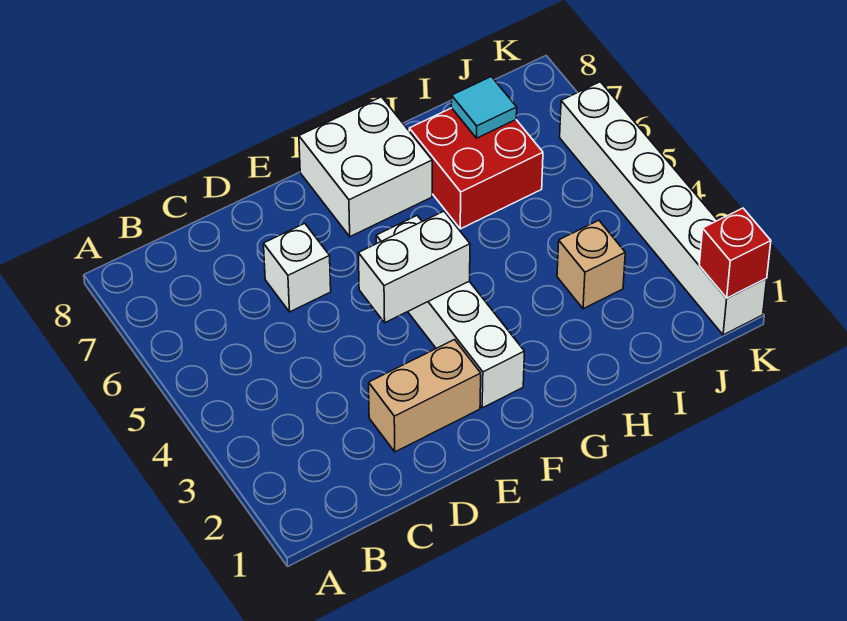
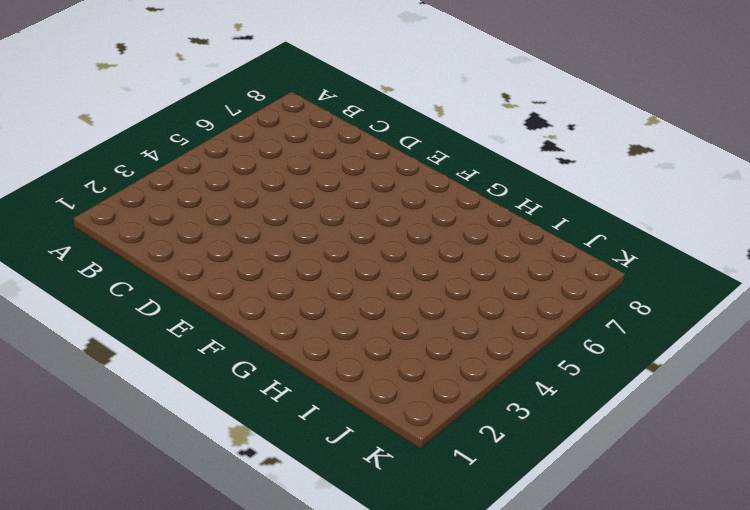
none -> tan 1x2 brick [369,340,481,452]
none -> white 1x1 brick [263,223,331,312]

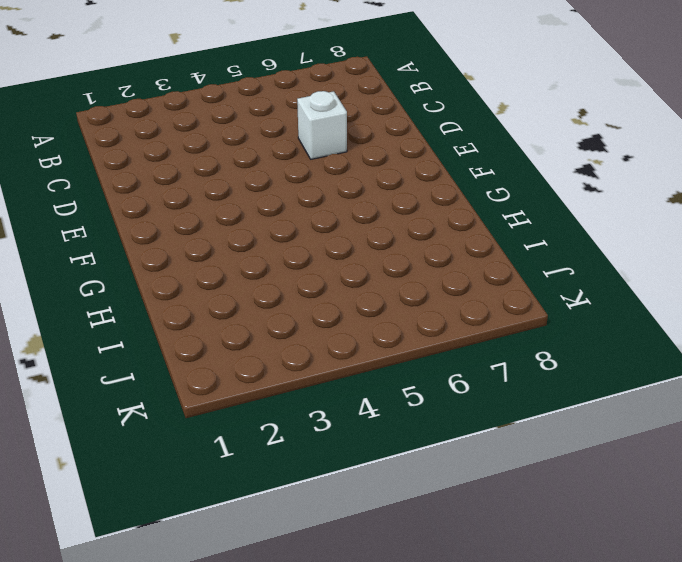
none -> tan 1x2 brick [369,340,481,452]
none -> white 1x4 brick [376,216,525,408]

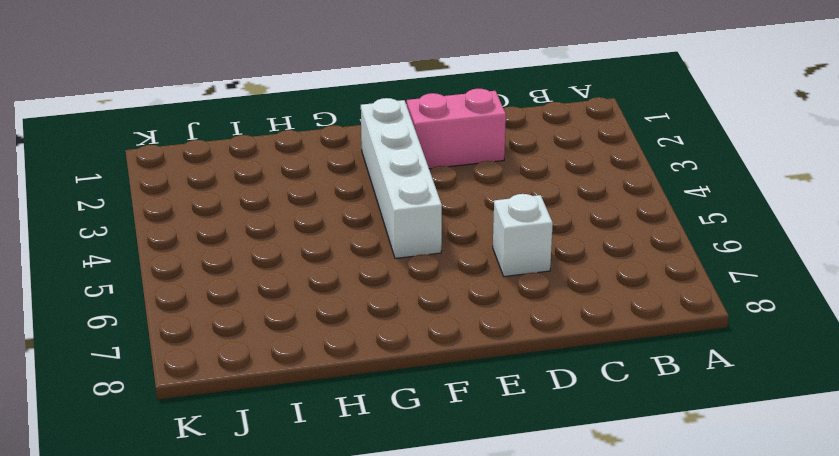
pink 1x2 brick [407,89,506,169] -> tan 1x2 brick [369,340,481,452]
none -> white 2x2 brick [299,97,432,237]
none -> red 2x2 brick [409,108,543,229]

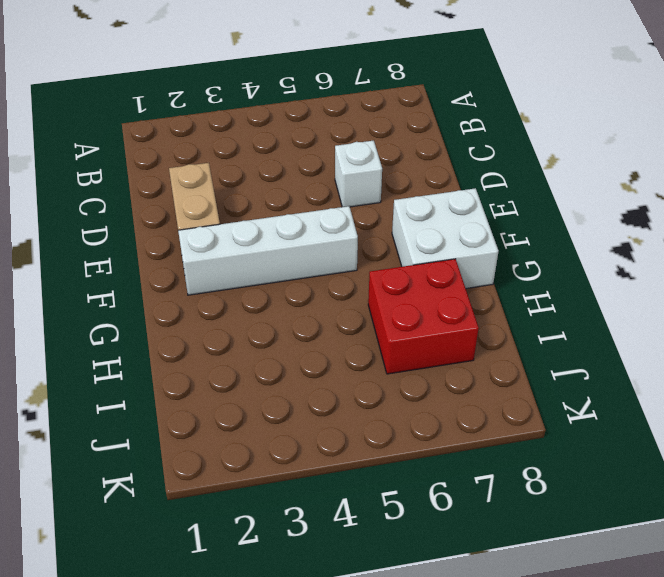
none -> tan 1x1 brick [557,220,625,309]
none -> white 1x6 brick [560,82,767,335]

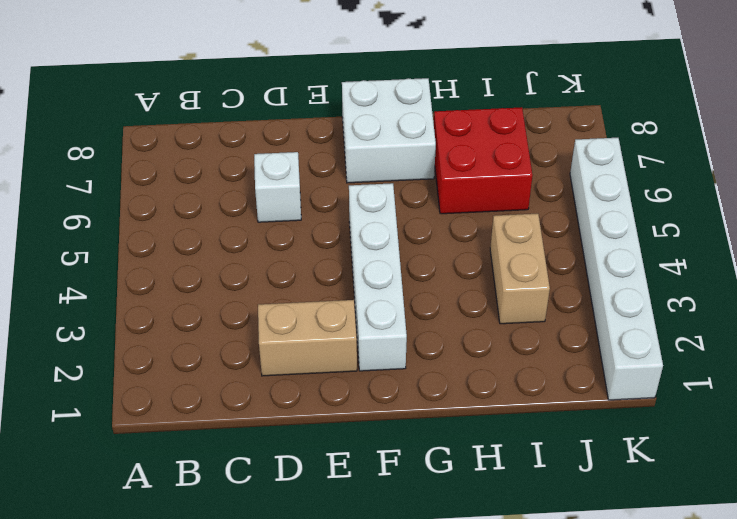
tan 1x2 brick [490,214,550,324] -> tan 1x1 brick [557,220,625,309]
none -> white 1x2 brick [358,211,470,323]
none -> cyan 1x1 tile [451,77,517,138]

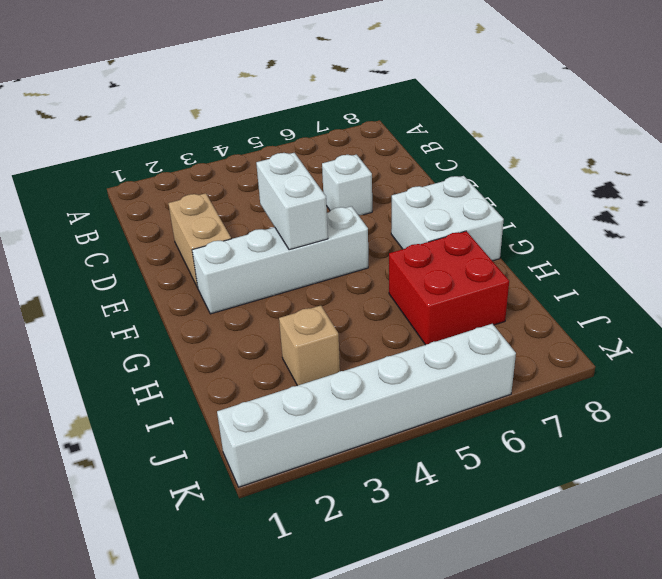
none -> cyan 1x1 tile [451,77,517,138]
none -> red 1x1 brick [699,208,771,298]

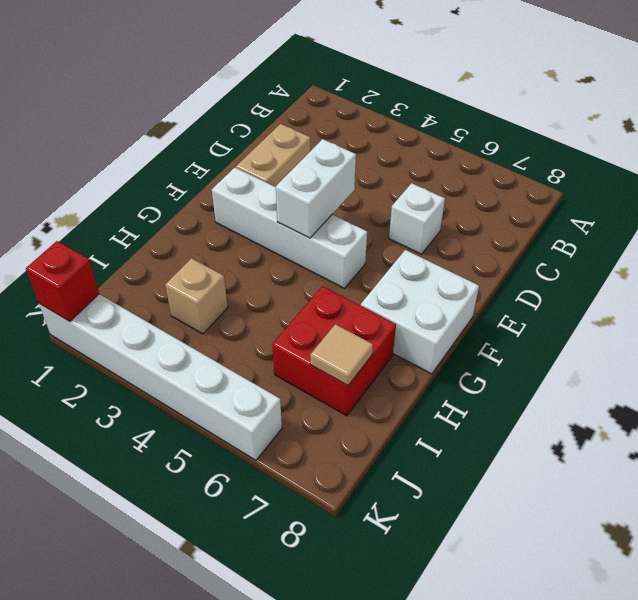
tan 1x1 tile [310,324,373,385] -> cyan 1x1 tile [451,77,517,138]

